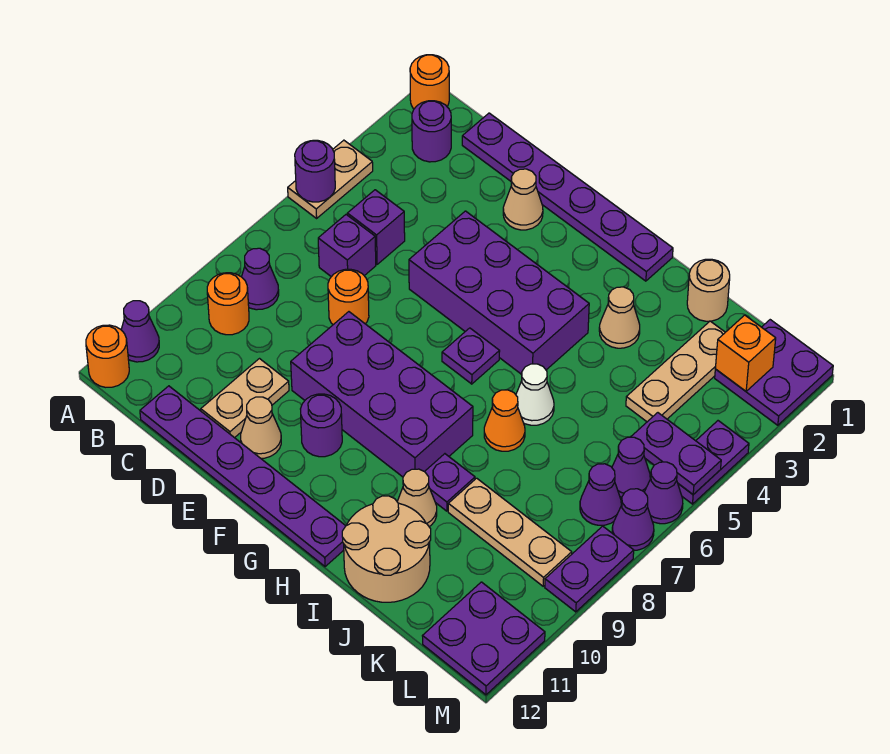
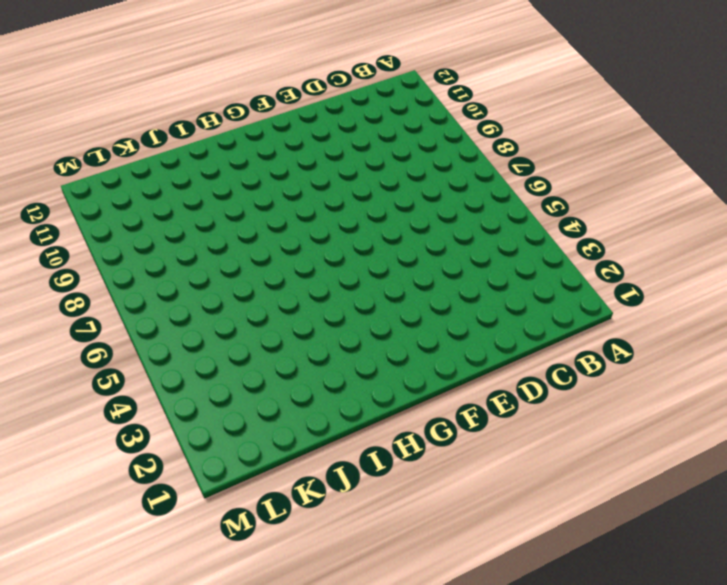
none -> orange 1x1 round brick [410,55,449,109]
none -> tan 1x2 plate [288,140,373,218]
none -> purple 1x1 cone [121,301,159,362]
none -> orange 1x1 round brick [86,325,129,387]

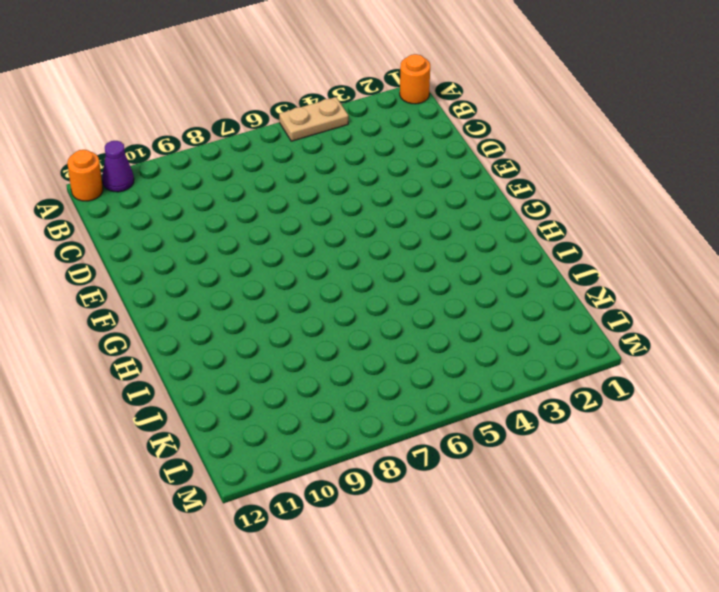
none -> purple 1x1 round brick [412,101,451,162]
none -> purple 1x1 cone [242,248,279,310]
none -> orange 1x1 round brick [207,273,249,335]
none -> purple 1x6 plate [462,113,673,281]

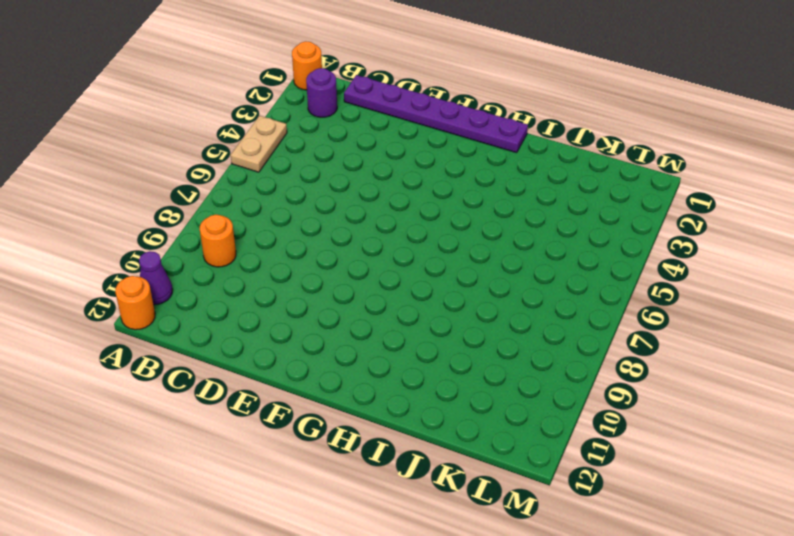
none -> purple 1x1 cone [242,248,279,310]
none -> purple 1x1 brick [347,190,405,264]
none -> purple 1x1 brick [318,215,376,277]
none -> purple 1x6 plate [140,386,345,567]

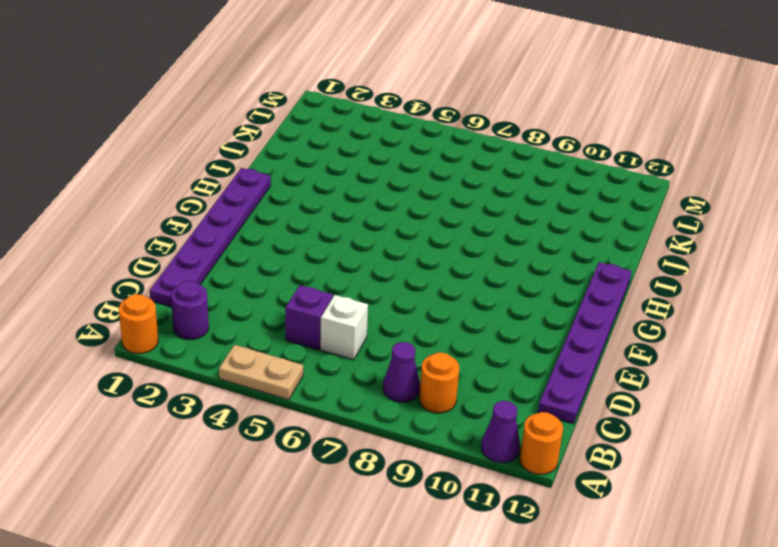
white 1x1 brick [320,295,368,360] -> purple 1x1 brick [318,215,376,277]
none -> orange 1x1 round brick [328,269,369,325]
none -> tan 1x2 plate [201,359,289,438]
none -> tan 1x1 cone [503,169,543,230]
none -> purple 2x4 brick [409,211,589,374]

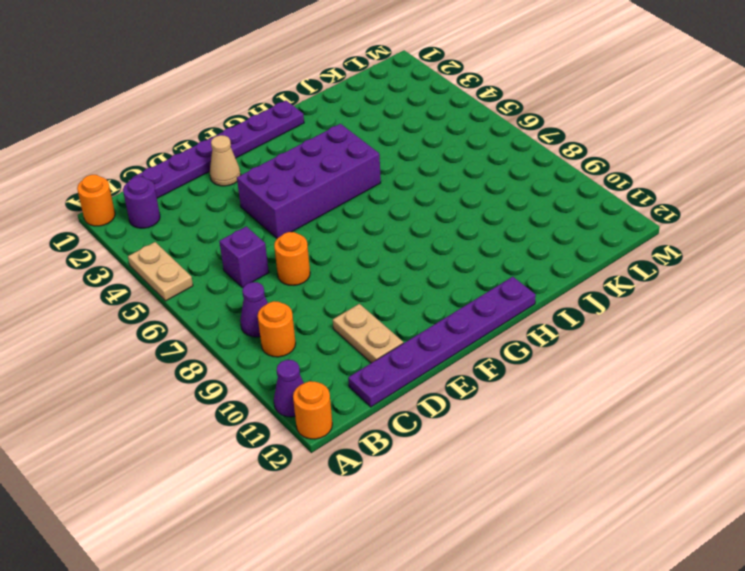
none -> purple 1x1 brick [347,190,405,264]
none -> purple 2x4 brick [291,312,473,477]
none -> tan 1x1 cone [241,397,281,458]
none -> purple 1x1 round brick [301,394,342,457]

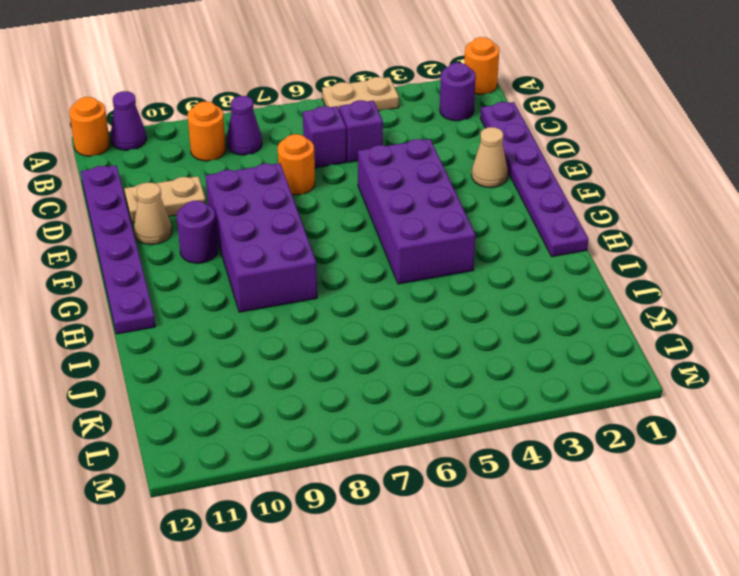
none -> purple 1x1 plate [442,328,500,384]
none -> tan 1x1 cone [599,287,640,348]
none -> white 1x1 cone [516,364,554,425]
none -> orange 1x1 cone [484,390,525,451]

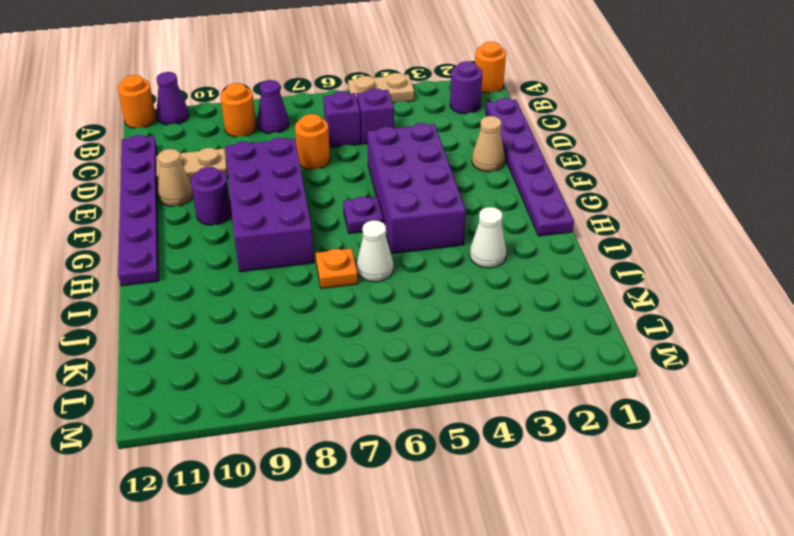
white 1x1 cone [470,207,506,268] -> tan 1x1 cone [599,287,640,348]
orange 1x1 plate [316,248,358,289] -> orange 1x1 cone [484,390,525,451]
none -> purple 1x1 plate [425,454,475,511]
none -> tan 1x1 cone [397,469,437,527]
none -> tan 2x2 round brick [342,496,431,602]
none -> tan 1x1 round brick [687,259,730,321]

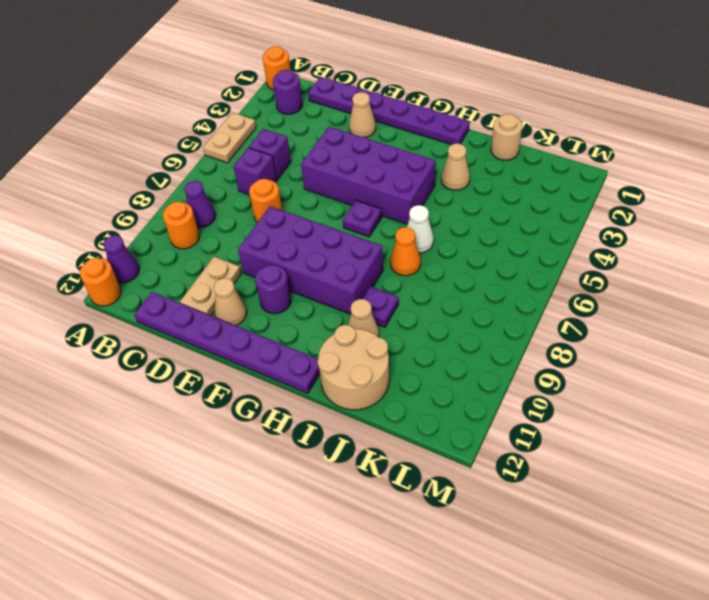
none -> tan 1x3 plate [448,478,572,586]
none -> tan 1x3 plate [626,321,725,422]
none -> purple 2x2 plate [715,320,833,425]
none -> purple 1x1 cone [612,437,650,497]

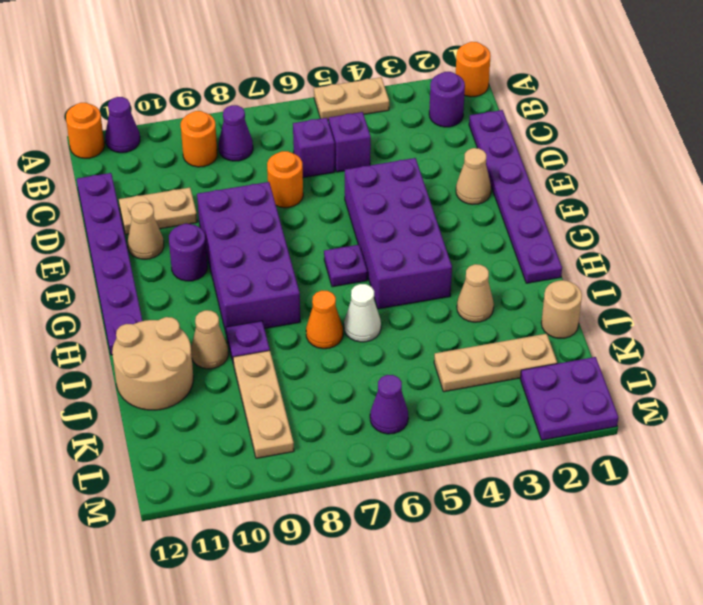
none -> purple 1x1 cone [580,464,621,525]
none -> purple 2x2 plate [423,582,545,695]
none -> purple 1x2 plate [678,421,749,504]
none -> purple 1x1 cone [644,462,683,524]

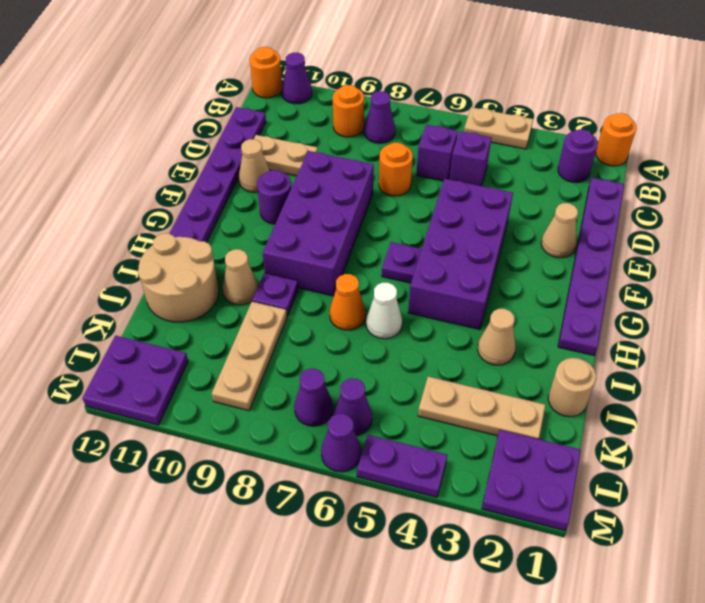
none -> purple 1x1 cone [612,489,654,550]
none -> purple 1x2 plate [545,526,634,612]
none -> purple 1x1 round brick [295,140,335,202]
none -> orange 1x1 brick [715,315,776,391]

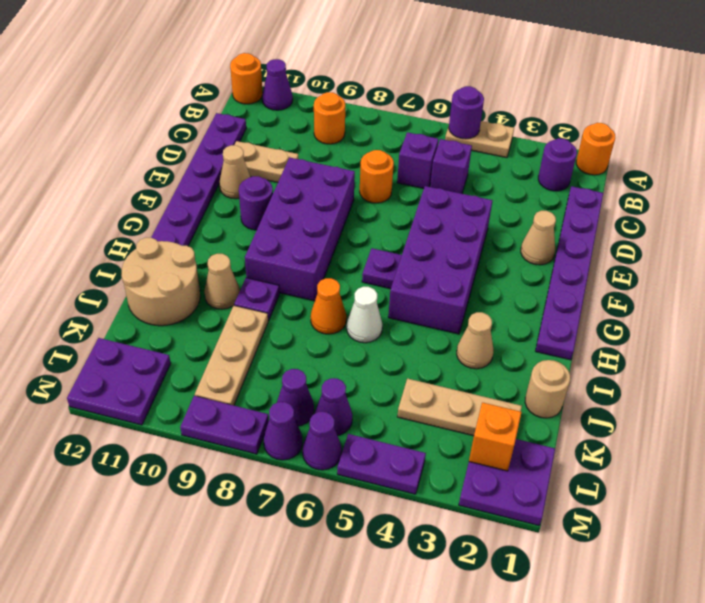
none -> purple 1x1 cone [242,248,279,310]
none -> purple 1x2 plate [631,413,721,494]

